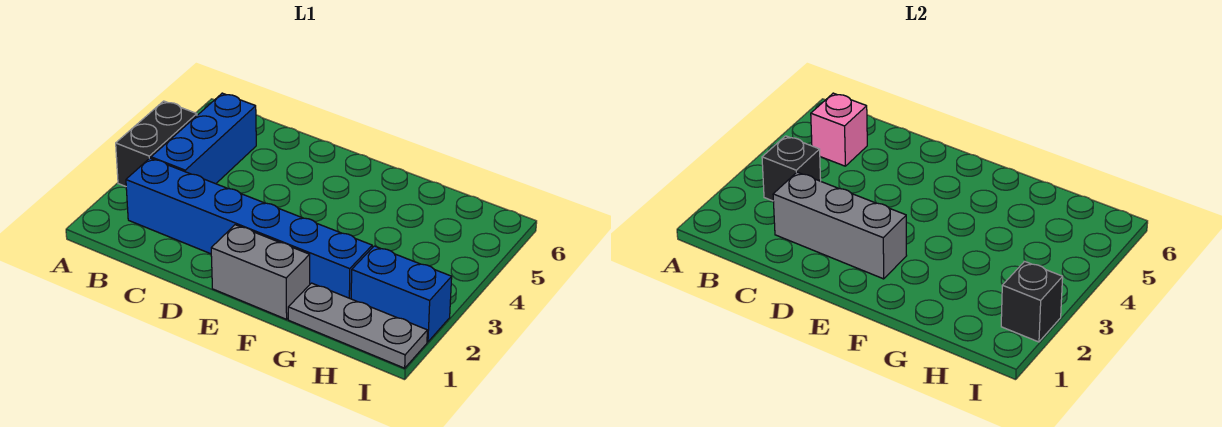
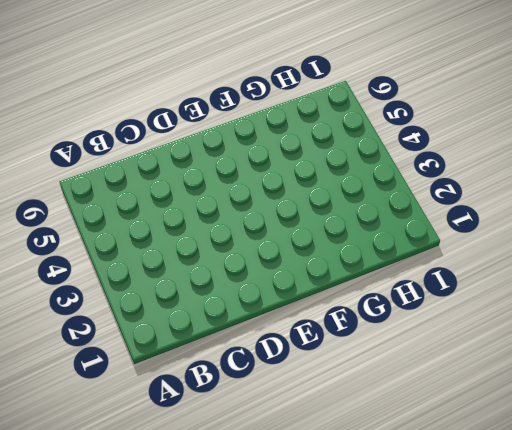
none -> black 1x2 brick [116,101,197,186]
none -> blue 1x6 brick [126,158,372,299]

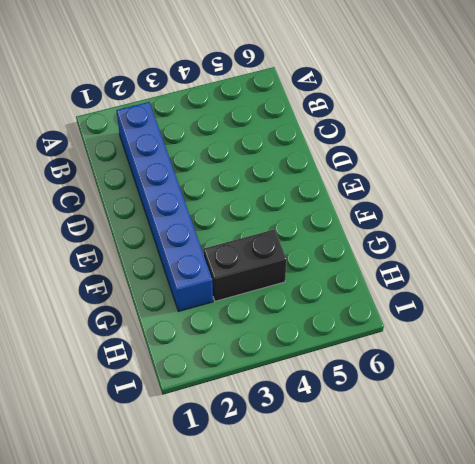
black 1x2 brick [203,229,287,301] -> black 1x2 brick moved to [116,101,197,186]
none -> blue 1x3 brick [151,93,256,184]
none -> grey 1x2 brick [211,225,310,319]

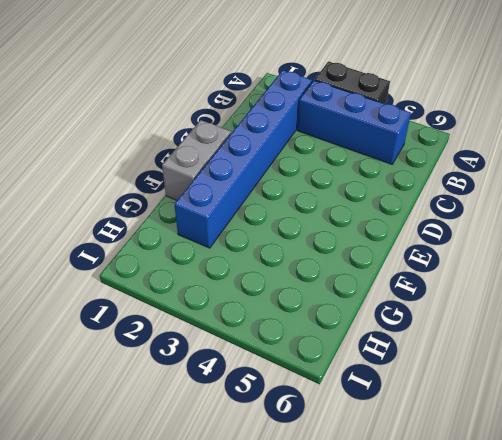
none -> grey 1x3 plate [288,283,427,368]
none -> blue 1x2 brick [351,246,452,342]

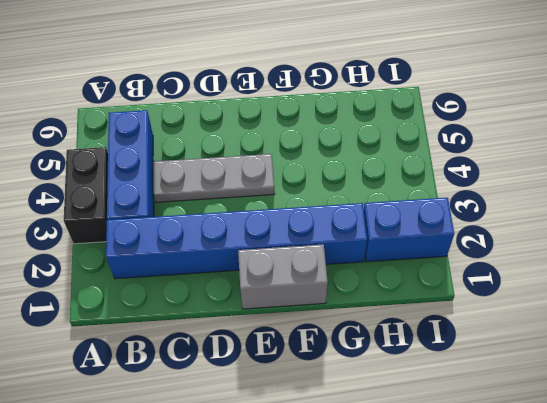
grey 1x3 plate [154,154,275,202] -> grey 1x3 plate moved to [288,283,427,368]
none -> black 1x1 brick [762,136,821,201]
none -> pink 1x1 brick [811,93,867,166]

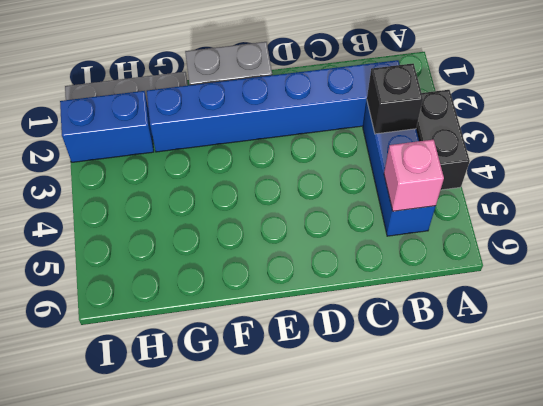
none -> grey 1x3 brick [773,172,907,279]
none -> black 1x1 brick [1001,261,1063,342]

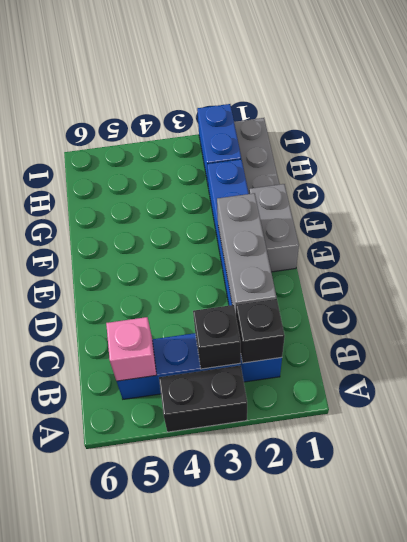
black 1x1 brick [236,299,285,363] -> black 1x1 brick moved to [1001,261,1063,342]

